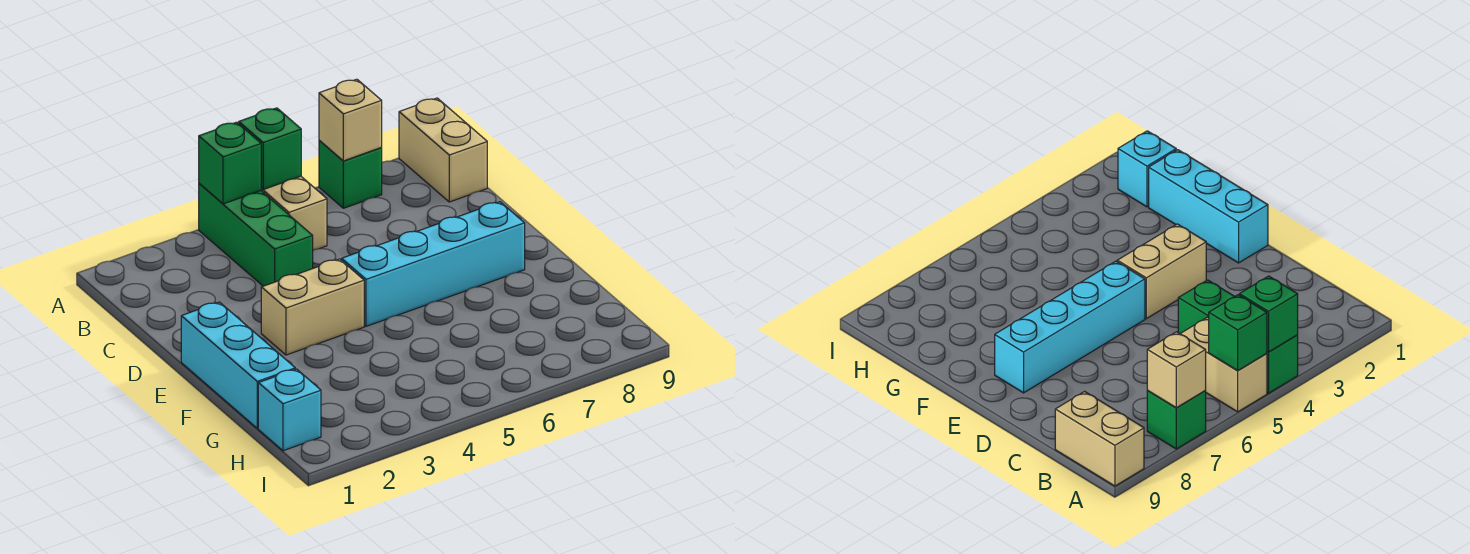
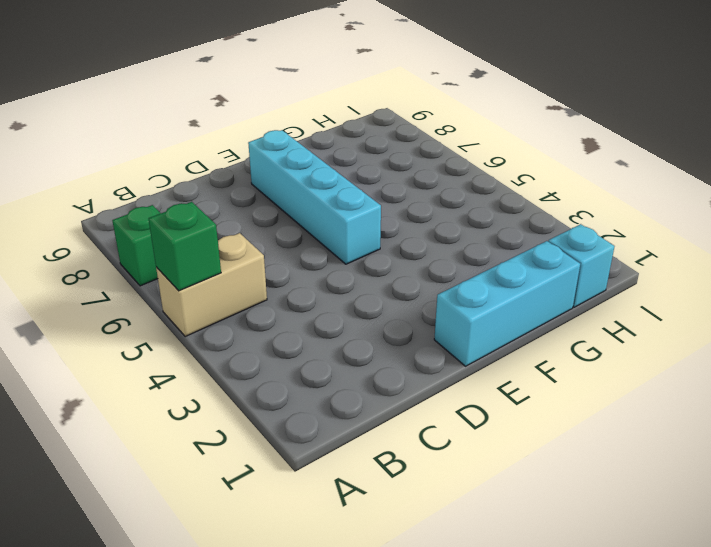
none -> green 1x3 brick [199,184,313,286]
none -> tan 1x2 brick [399,98,487,202]

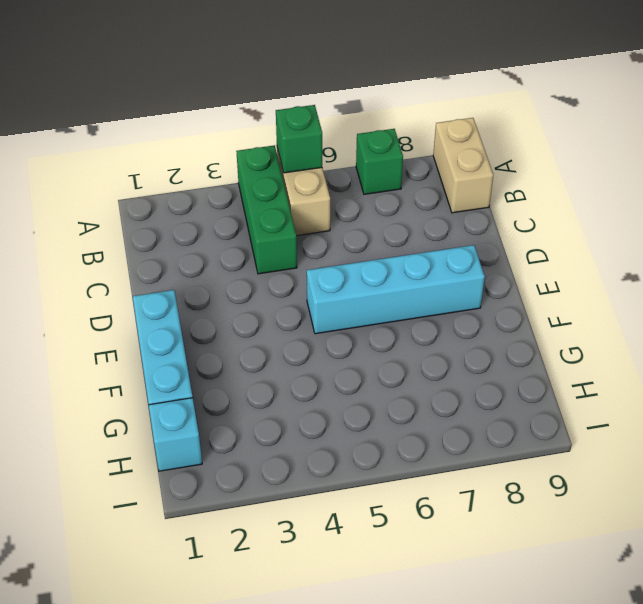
none -> tan 1x2 brick [261,259,364,355]
none -> green 1x1 brick [199,122,261,204]

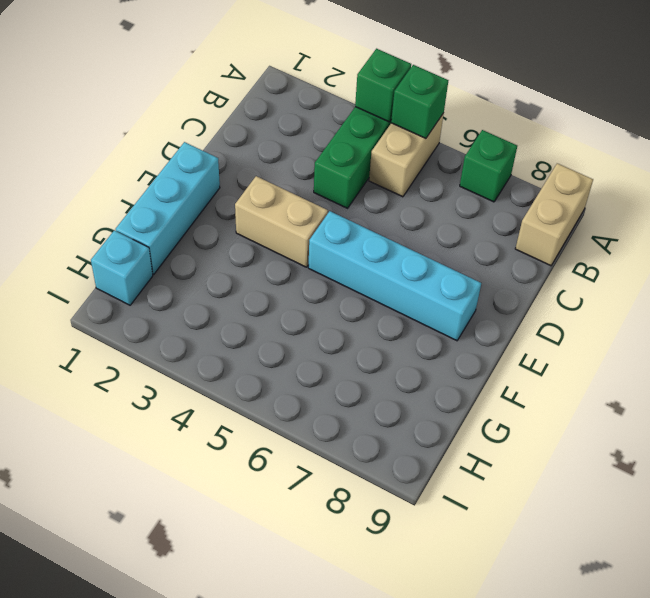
none -> tan 1x1 brick [319,79,382,161]

